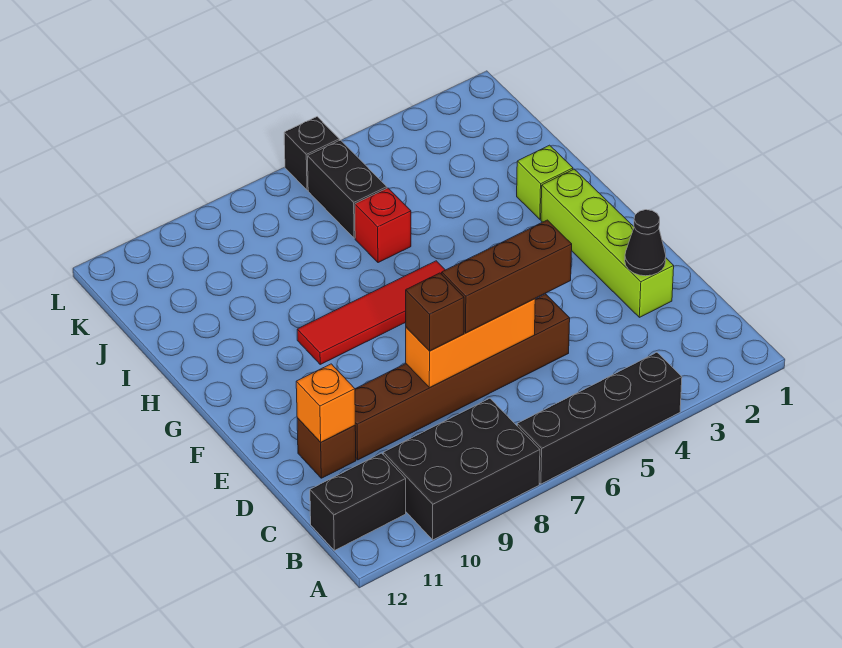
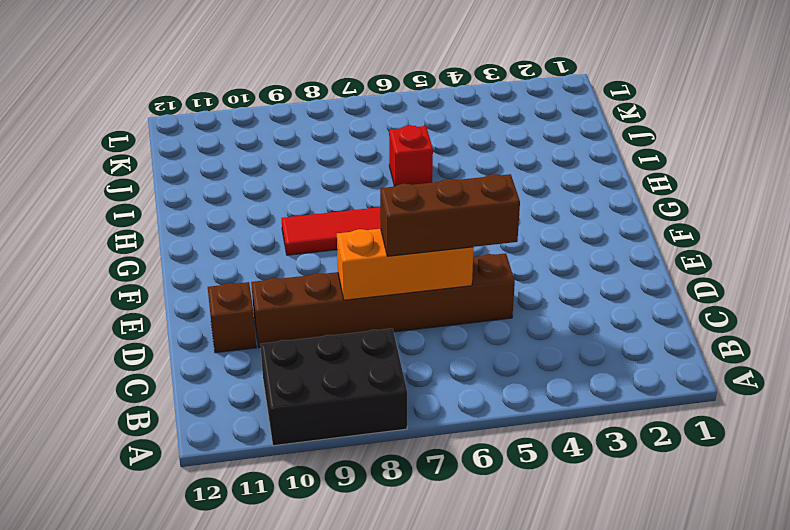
none -> black 1x4 brick [517,352,682,484]
none -> black 1x2 brick [310,453,406,550]
none -> lime 1x4 brick [541,169,674,317]

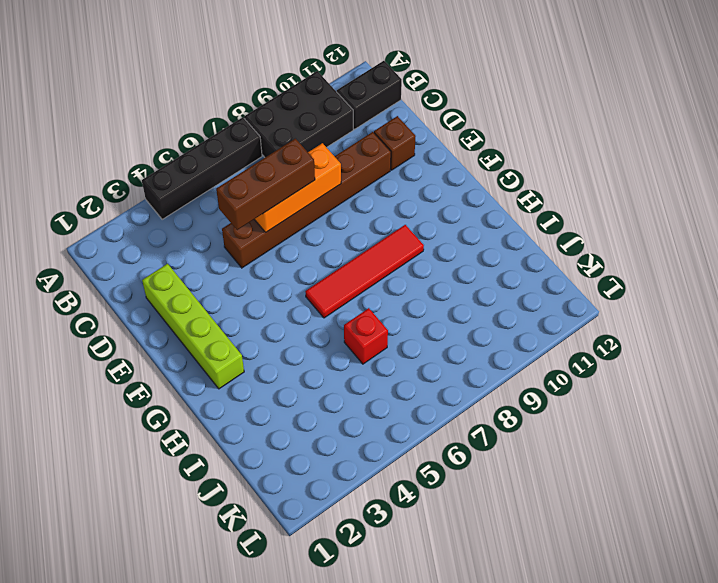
none -> lime 1x1 brick [517,145,573,219]
none -> black 1x2 brick [308,140,387,238]
none -> black 1x1 brick [284,117,339,190]

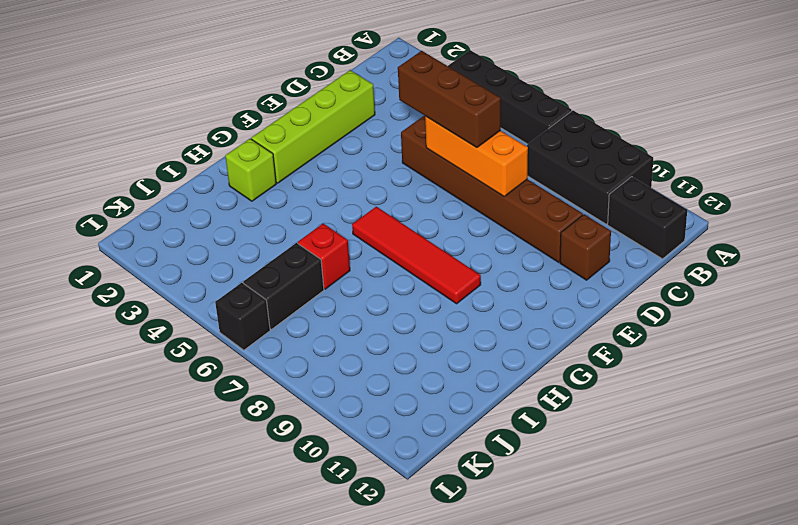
none -> black 1x1 cone [625,210,666,276]
none -> orange 1x1 brick [296,364,355,442]
none -> brown 1x1 brick [406,273,464,351]

